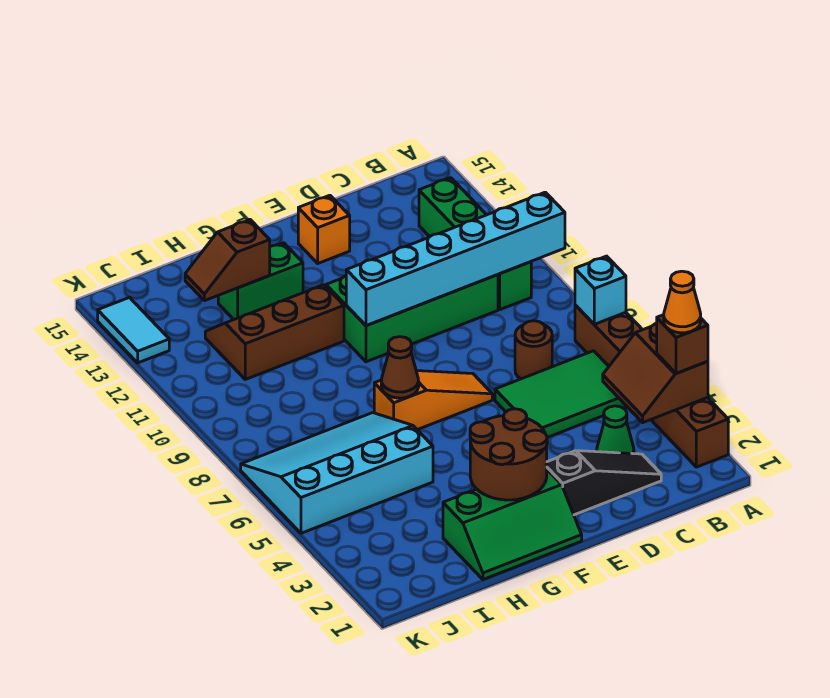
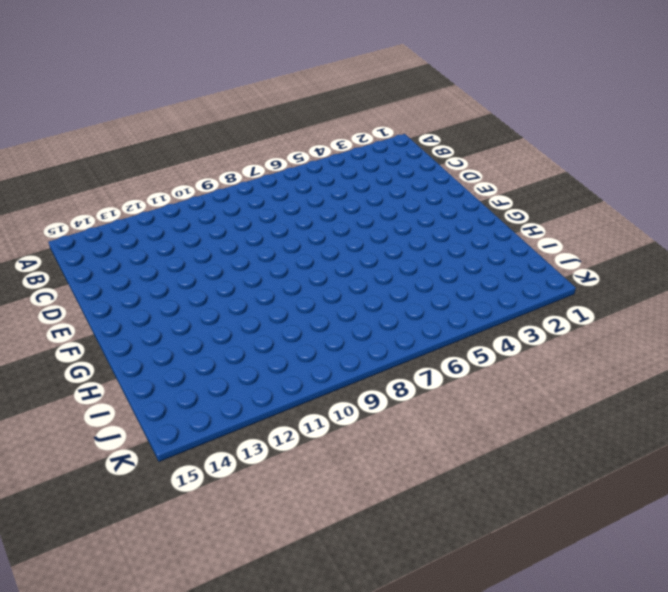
none -> brown 1x6 brick [575,305,728,467]
none -> green 2x3 tile [495,351,627,438]
none -> green 1x4 brick [419,178,531,310]

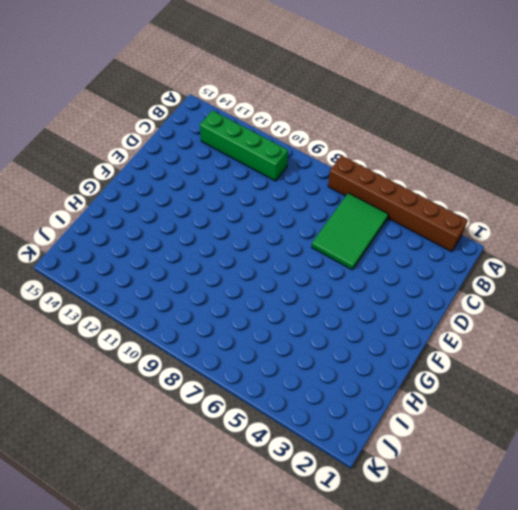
none -> black 1x3 slope [547,451,661,515]
none -> green 1x1 cone [597,406,634,454]
none -> brown 1x1 round brick [515,321,552,379]

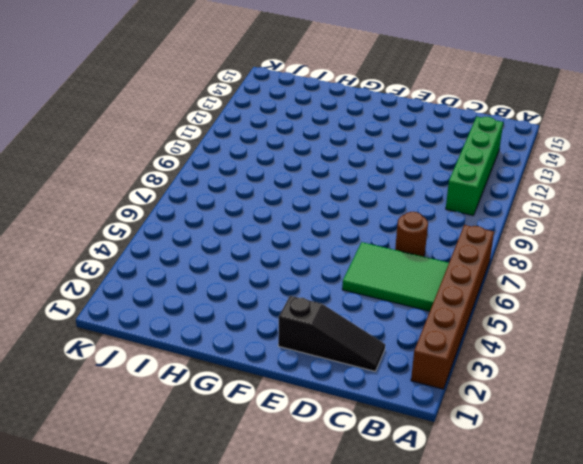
none -> green 1x1 cone [597,406,634,454]
none -> green 2x4 brick [326,275,498,362]
none -> orange 1x3 slope [374,371,492,430]

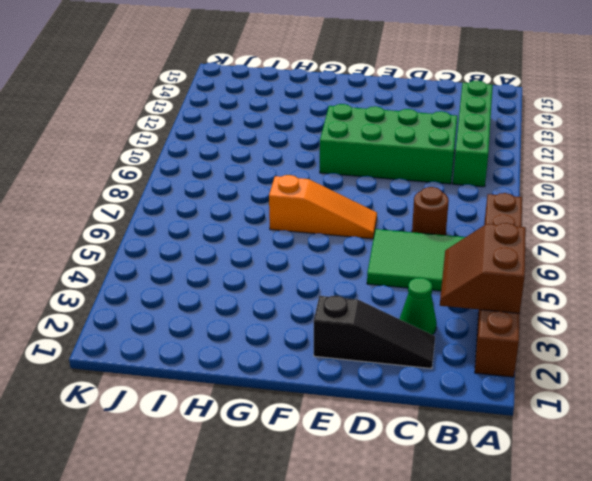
none -> orange 1x1 brick [298,195,350,263]
none -> green 2x3 slope [443,470,582,579]
none -> brown 2x3 slope [205,285,344,379]

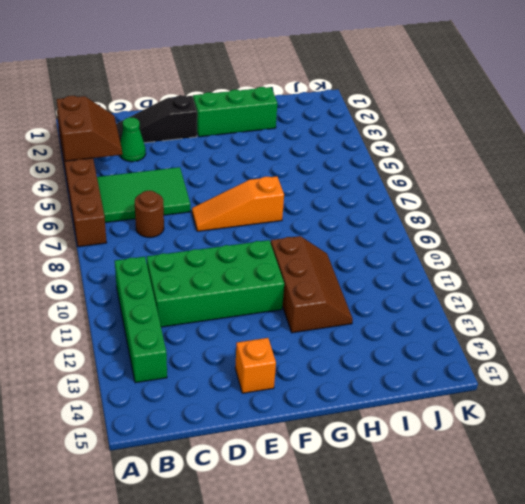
brown 2x3 slope [271,236,353,333] -> brown 2x3 slope turned to [205,285,344,379]
none -> green 1x2 brick [218,243,303,320]
none -> cyan 3x4 slope [241,413,433,533]
none -> cyan 1x2 tile [98,297,169,363]

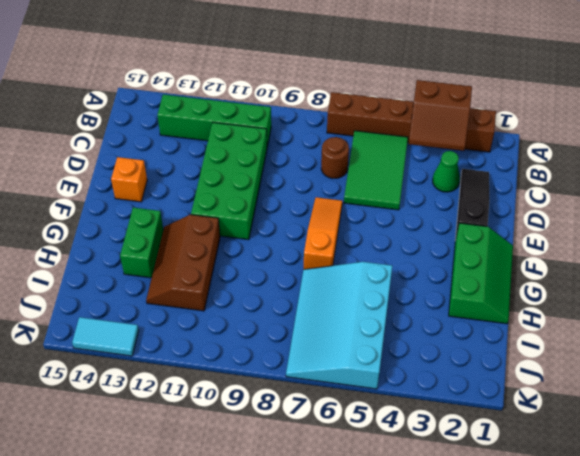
none -> cyan 1x1 brick [575,256,626,324]
none -> cyan 1x6 brick [346,192,565,326]
none -> brown 2x2 round brick [470,409,547,500]

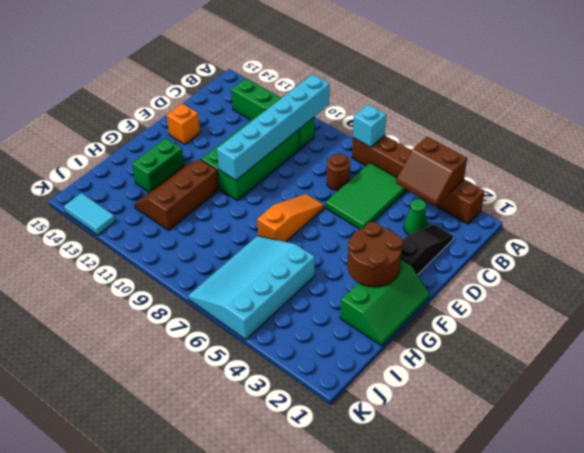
none -> brown 1x1 cone [381,337,419,398]
none -> brown 1x2 slope [185,220,270,301]
none -> brown 1x1 brick [657,315,708,374]

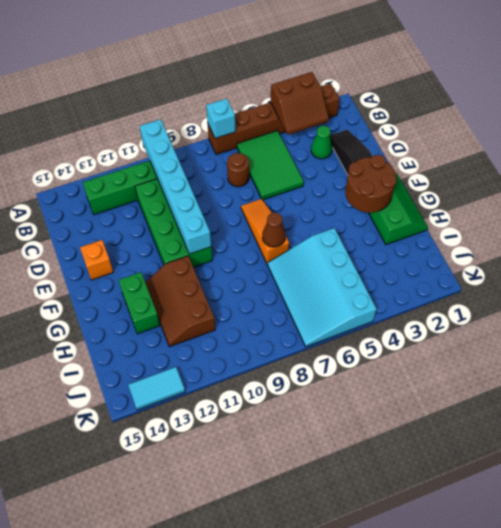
none -> brown 1x2 slope [185,220,270,301]
none -> brown 1x1 brick [657,315,708,374]
none -> orange 1x1 cone [664,271,701,333]

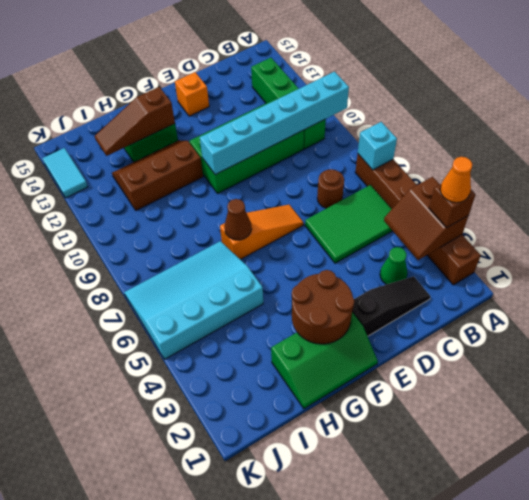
brown 1x3 slope [95,87,175,156] -> brown 1x2 slope [185,220,270,301]

